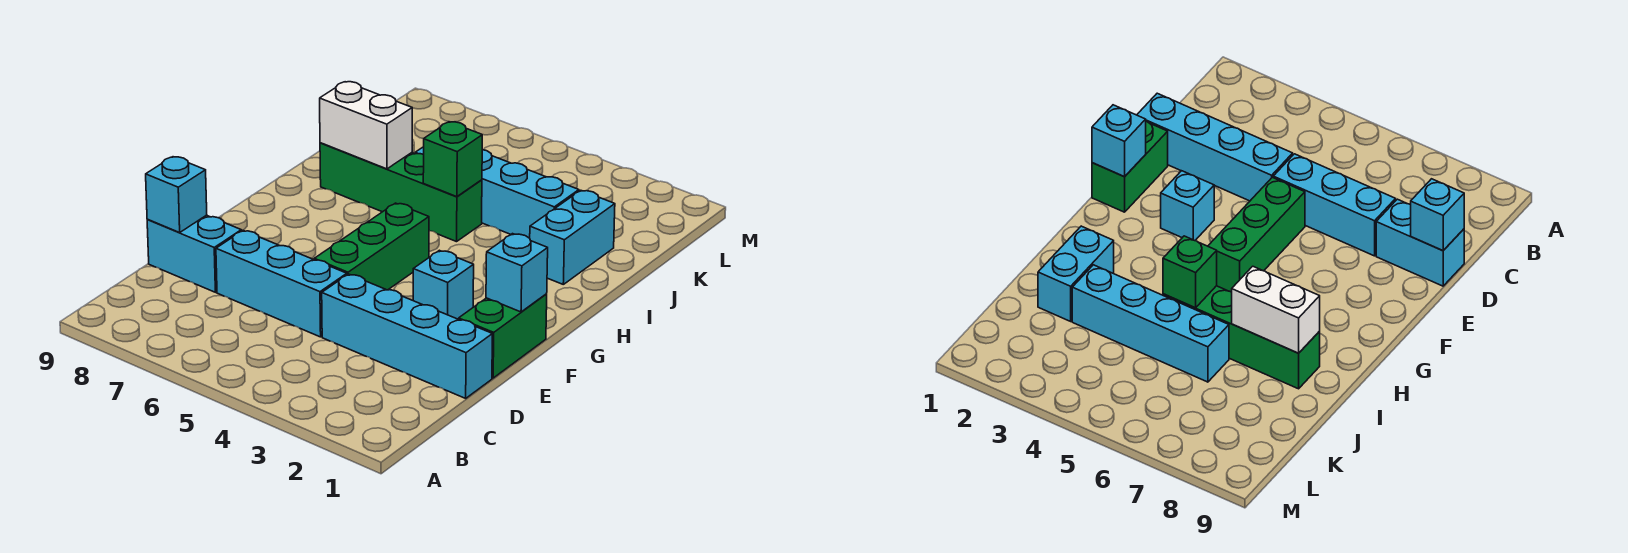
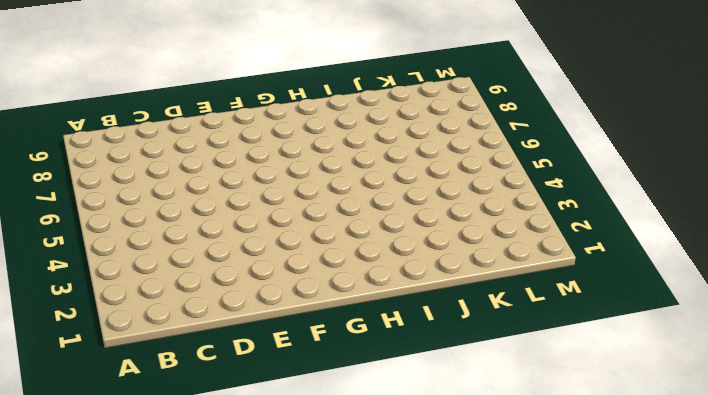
none -> cyan 1x4 brick [322,274,492,398]
none -> cyan 1x3 brick [216,231,347,337]
none -> cyan 1x2 brick [147,215,241,292]

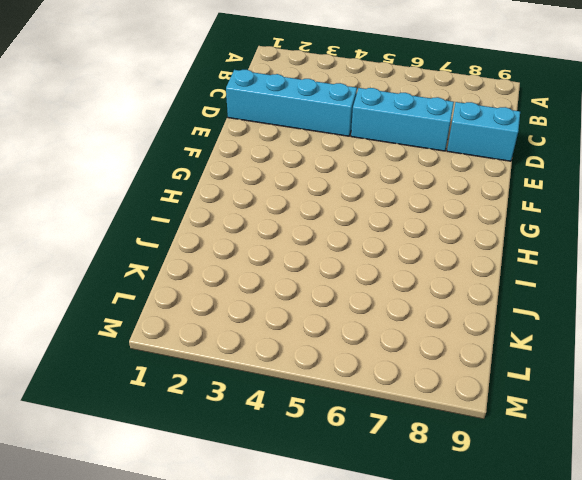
none -> green 1x2 brick [459,294,547,378]
none -> green 1x3 brick [314,203,429,290]
none -> cyan 1x1 brick [413,250,474,319]

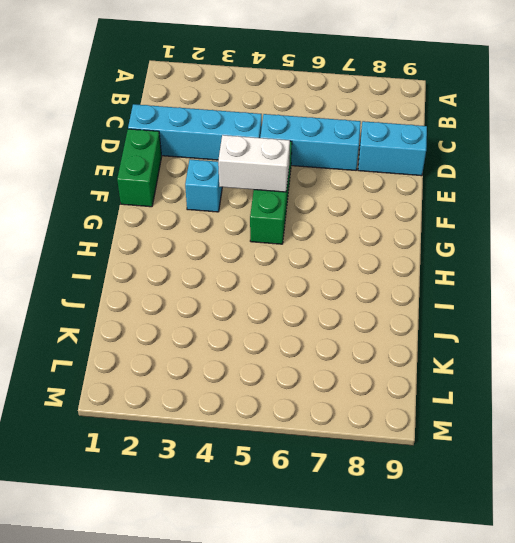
white 1x2 brick [218,135,290,192] -> white 1x2 brick moved to [320,82,412,169]
none -> cyan 1x2 brick [530,190,615,284]
none -> green 1x4 brick [320,143,482,242]
none -> cyan 1x4 brick [415,147,579,238]

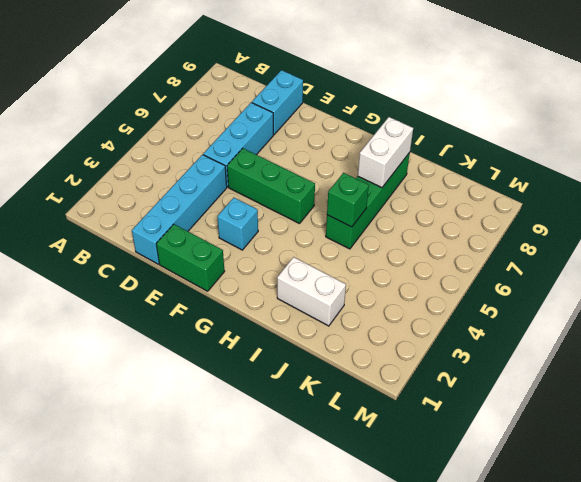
white 1x2 brick [277,257,346,326] -> cyan 1x2 brick [530,190,615,284]
none -> cyan 1x4 brick [415,147,579,238]
none -> cyan 1x1 brick [146,157,207,232]
none -> cyan 1x1 brick [486,234,548,312]

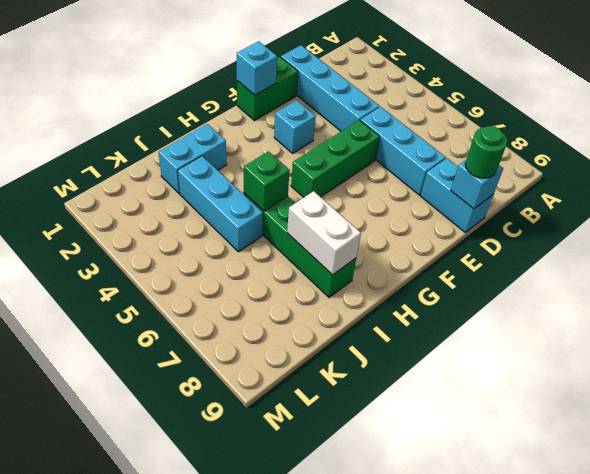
green 1x1 round brick [465,126,507,178] -> none
cyan 1x3 brick [178,156,263,252] -> cyan 1x4 brick [415,147,579,238]

